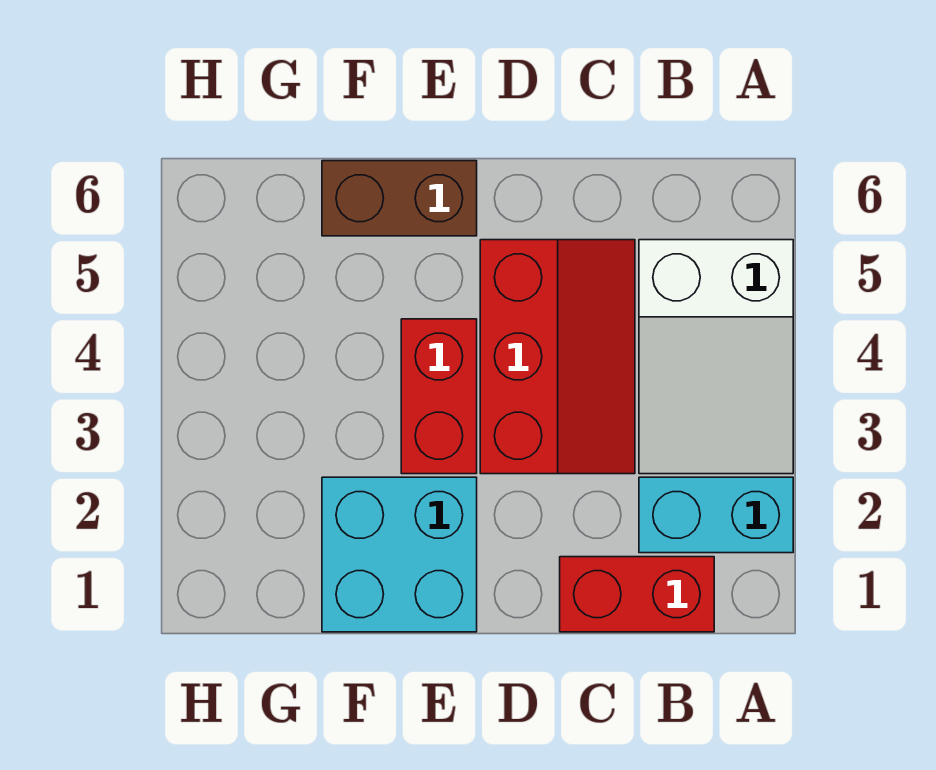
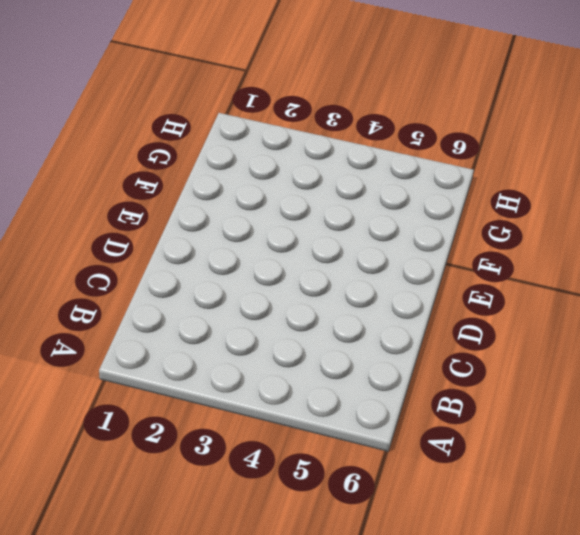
none -> cyan 1x2 brick [639,477,793,553]
none -> white 2x3 slope [639,240,793,474]

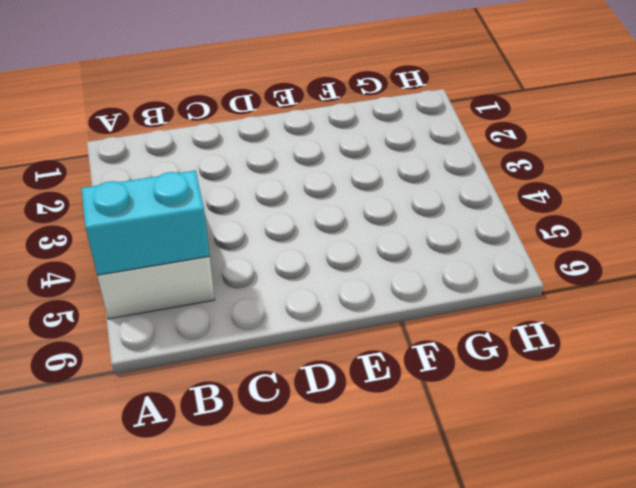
cyan 1x2 brick [82,171,210,275] -> cyan 1x2 brick moved to [639,477,793,553]
none -> red 1x2 brick [560,557,714,632]
none -> red 2x3 slope [480,240,635,474]

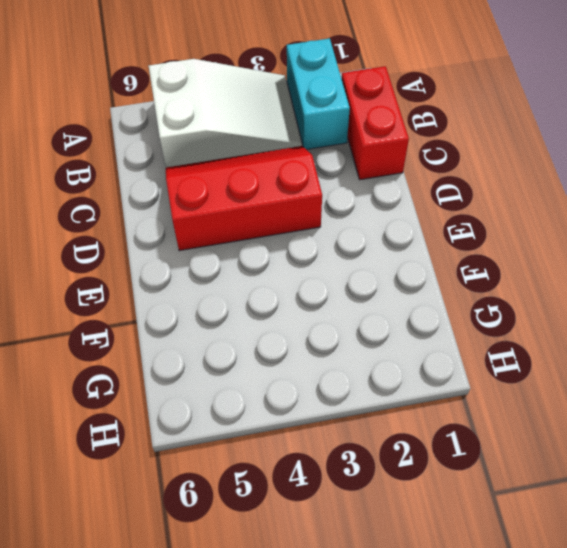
none -> cyan 2x2 brick [322,477,477,632]
none -> red 1x2 brick [401,319,477,474]

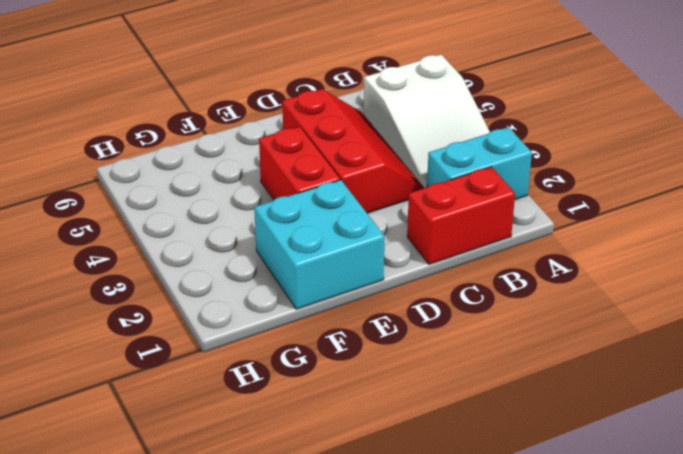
none -> brown 1x2 brick [322,161,477,236]

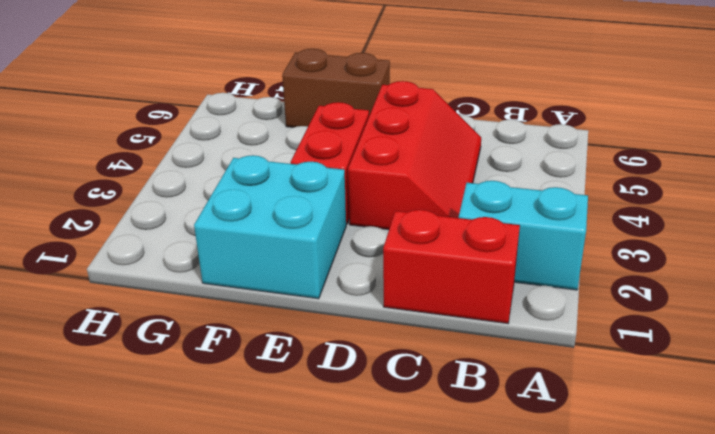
none -> white 2x3 slope [639,240,793,474]

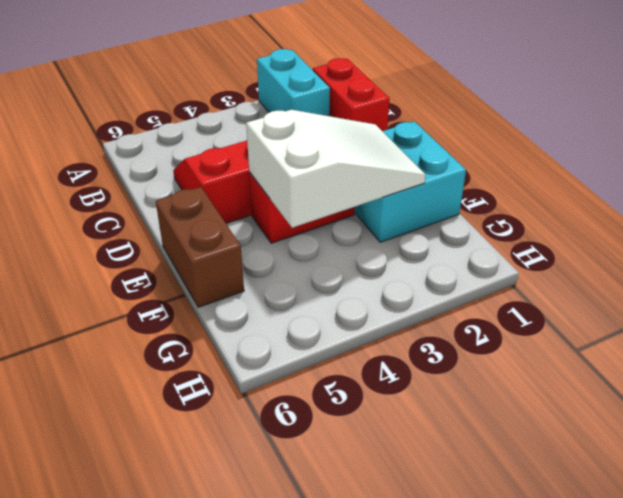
white 2x3 slope [246,110,426,228] -> white 2x3 slope moved to [639,240,793,474]

